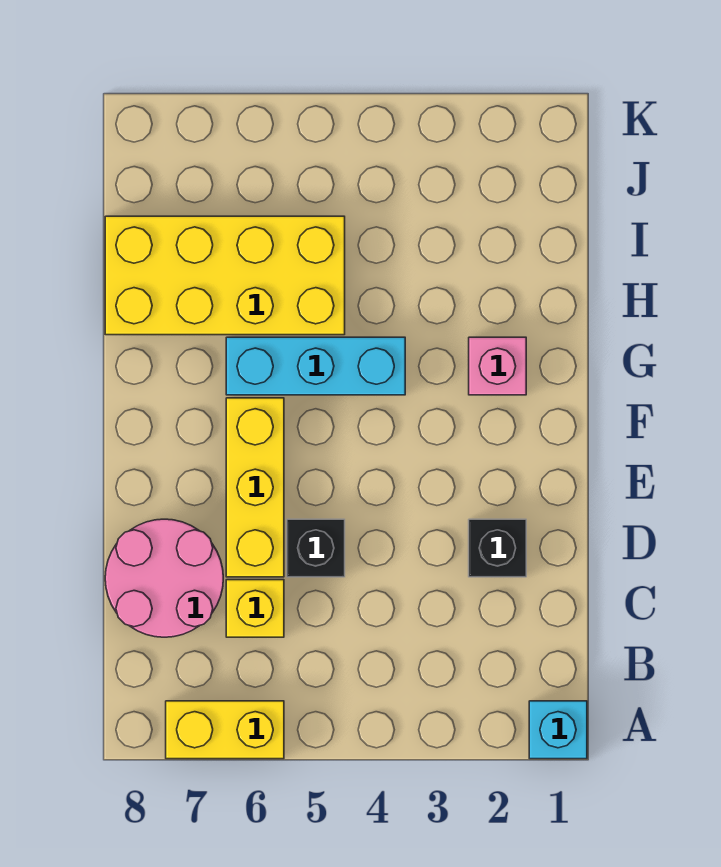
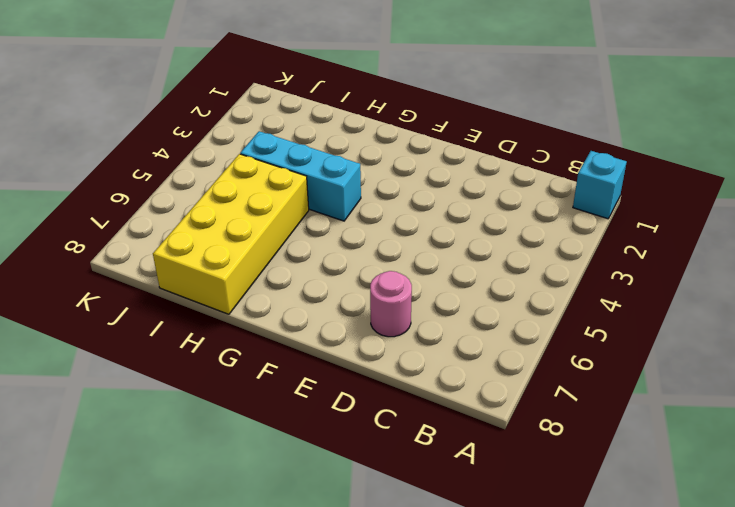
pink 1x1 round brick [370,271,412,337] -> pink 2x2 round brick [105,519,223,637]
cyan 1x3 brick [240,131,361,221] -> cyan 1x3 brick turned to [226,337,405,395]
none -> yellow 1x2 brick [166,701,284,759]
none -> yellow 1x1 brick [226,580,284,637]

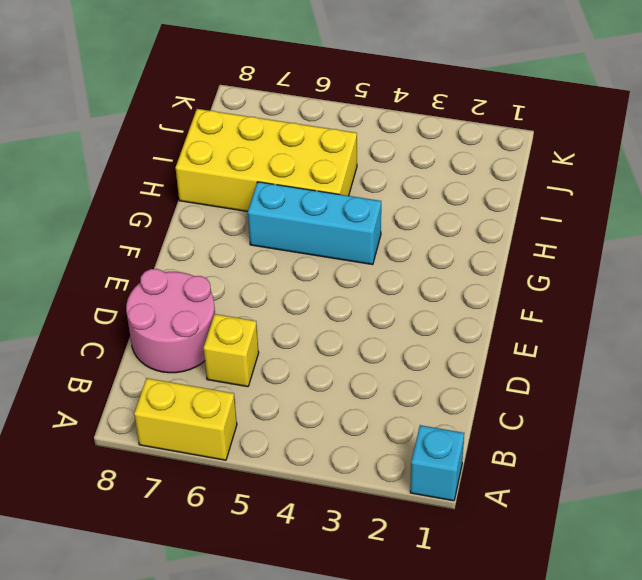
none -> black 1x1 brick [469,519,526,577]
none -> black 1x1 brick [287,519,345,577]

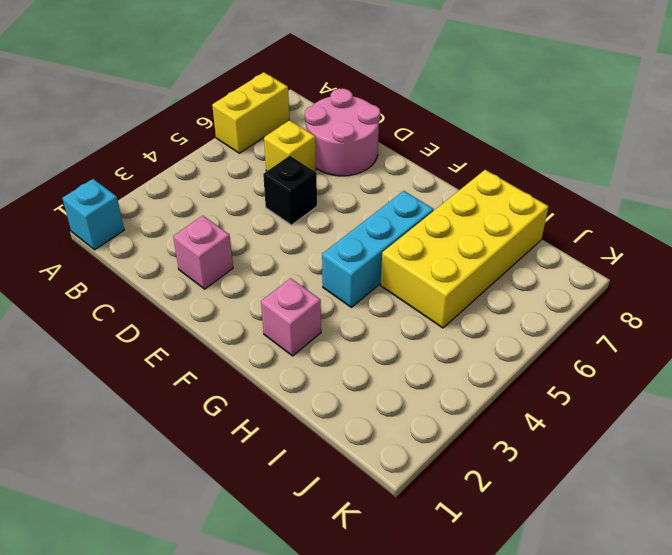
pink 1x1 brick [173,216,233,289] -> black 1x1 brick [469,519,526,577]
none -> yellow 1x3 brick [226,398,284,577]

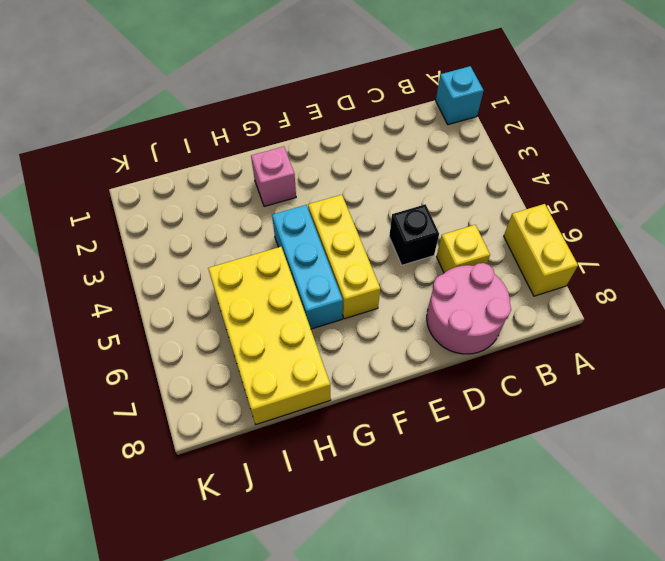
yellow 1x3 brick [308,195,380,319] -> yellow 1x3 brick turned to [226,398,284,577]
none -> black 1x1 brick [469,519,526,577]

